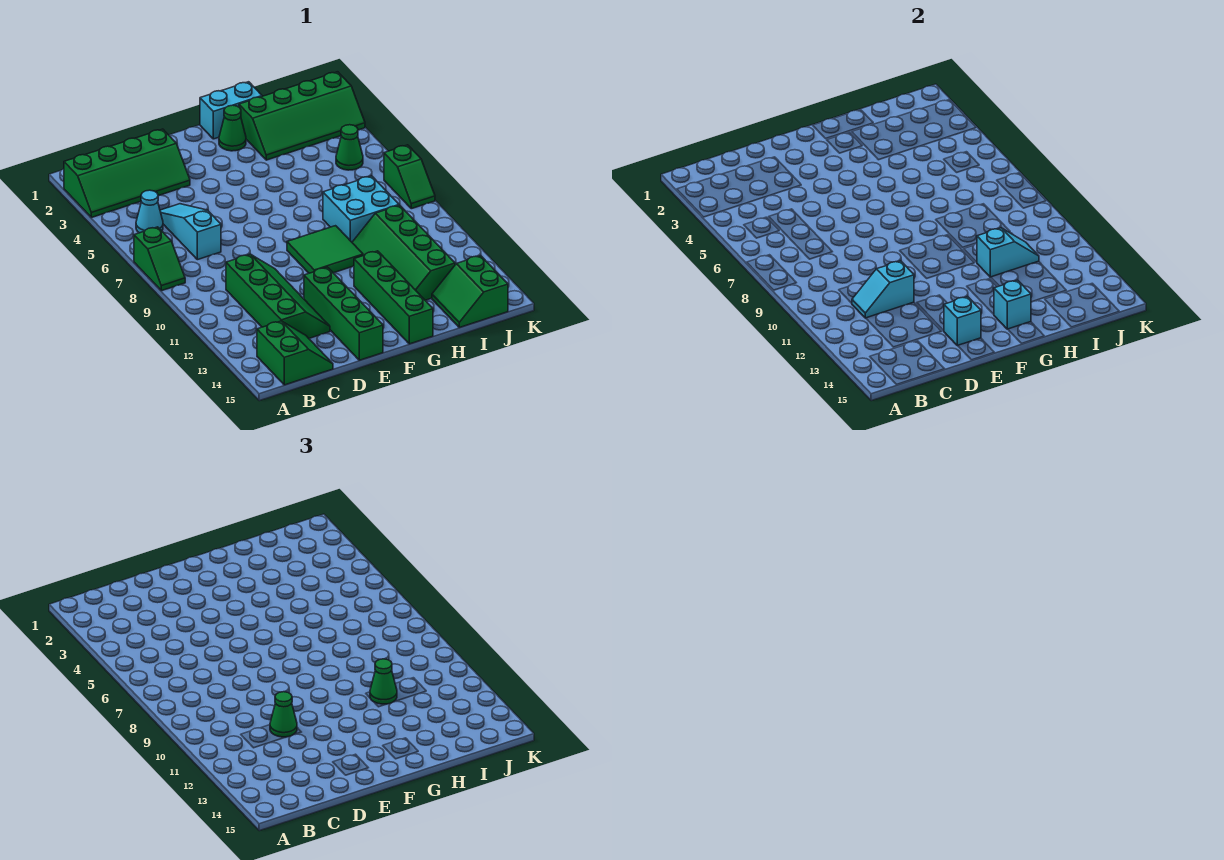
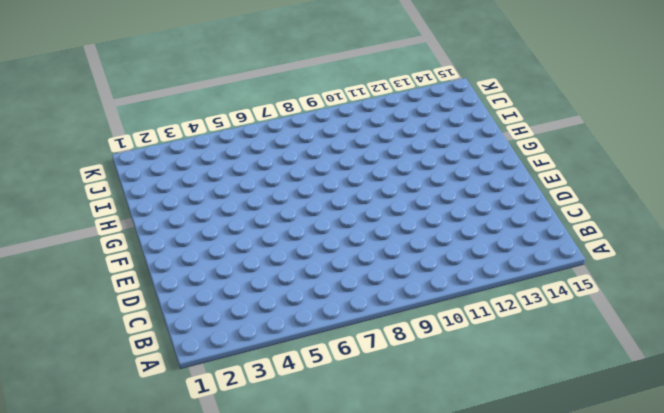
none -> green 2x4 slope [64,129,190,218]
none -> green 1x2 slope [134,227,185,291]
none -> cyan 1x1 cone [136,190,163,233]

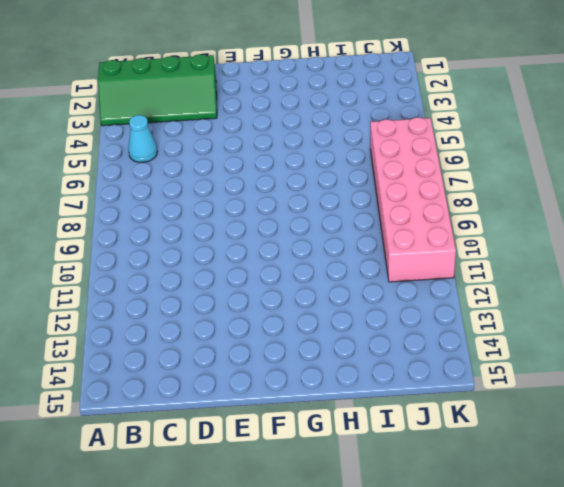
pink 2x6 brick [370,117,456,282] -> green 1x2 slope [384,145,435,209]
none -> green 1x2 slope [134,227,185,291]
none -> green 2x2 slope [257,321,333,385]
none -> cyan 1x3 slope [160,204,221,260]

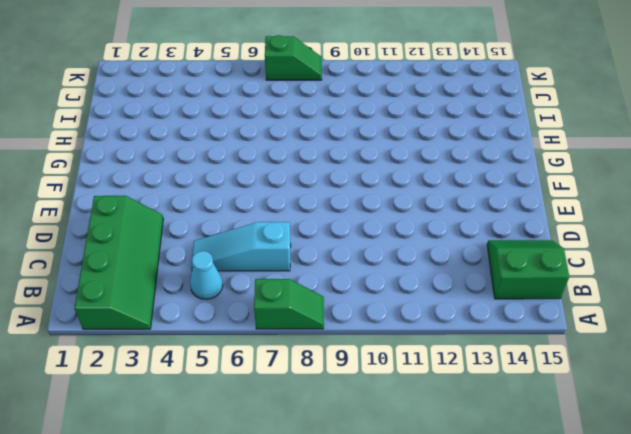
none -> green 2x4 slope [226,254,330,338]
none -> green 1x4 brick [304,267,383,360]
none -> green 2x2 tile [287,226,363,273]

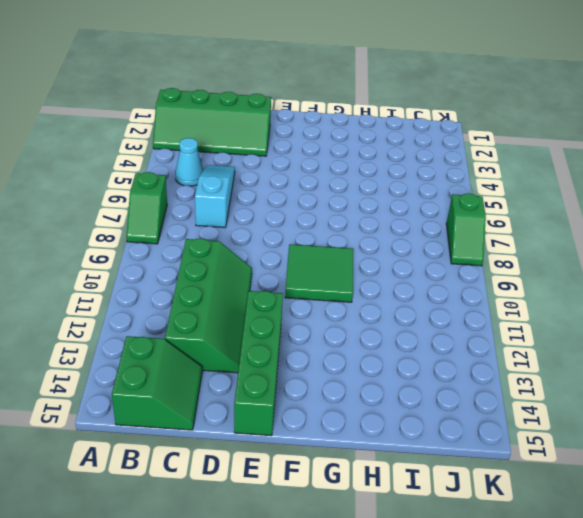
none -> cyan 1x2 brick [200,82,262,139]
none -> green 1x1 cone [219,105,246,151]
none -> green 1x4 brick [354,251,433,344]

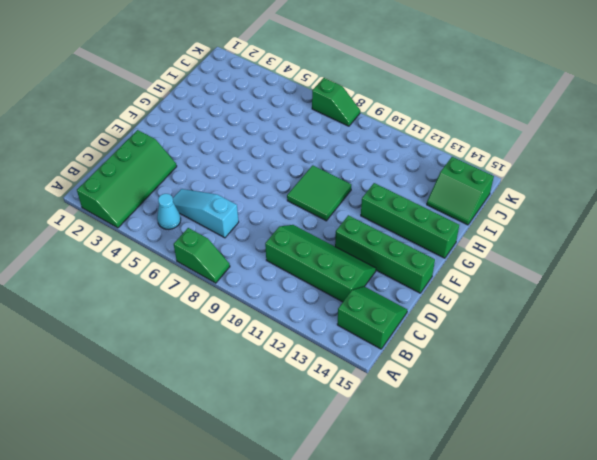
none -> cyan 1x2 brick [200,82,262,139]
none -> green 1x1 cone [219,105,246,151]
none -> green 2x4 slope [239,72,365,160]

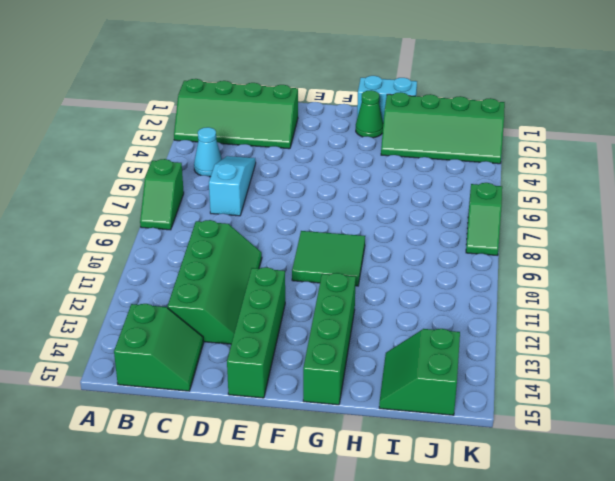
none -> cyan 2x2 brick [323,176,399,242]
none -> green 2x4 slope [352,205,455,300]
none -> green 1x1 cone [336,125,363,170]

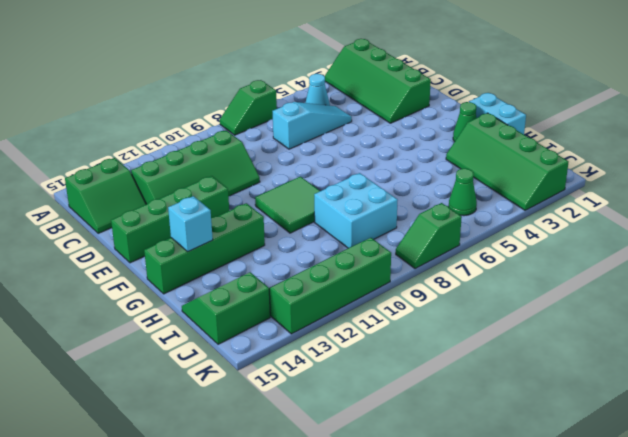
green 2x4 slope [269,238,391,334] -> green 2x4 slope moved to [352,205,455,300]
none -> cyan 1x2 slope [852,261,914,318]
none -> cyan 1x1 brick [944,297,981,346]
none -> cyan 1x2 slope [977,228,1039,277]

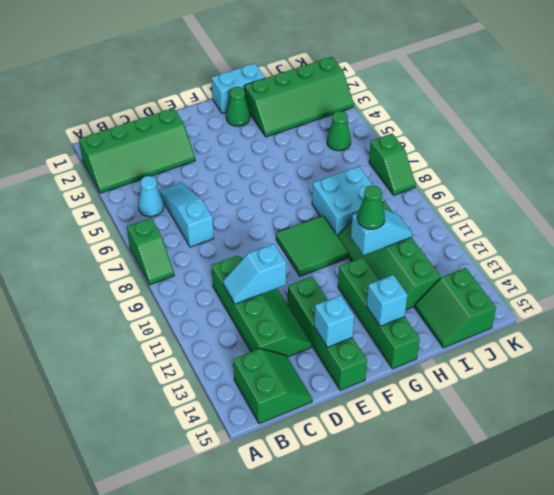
none -> green 1x1 cone [270,692,297,737]

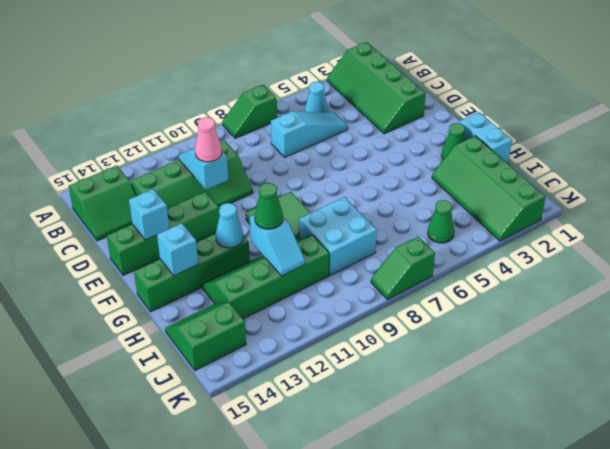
pink 1x1 cone [195,117,222,162] -> green 1x1 cone [270,692,297,737]
cyan 1x1 cone [216,203,243,248] -> none

